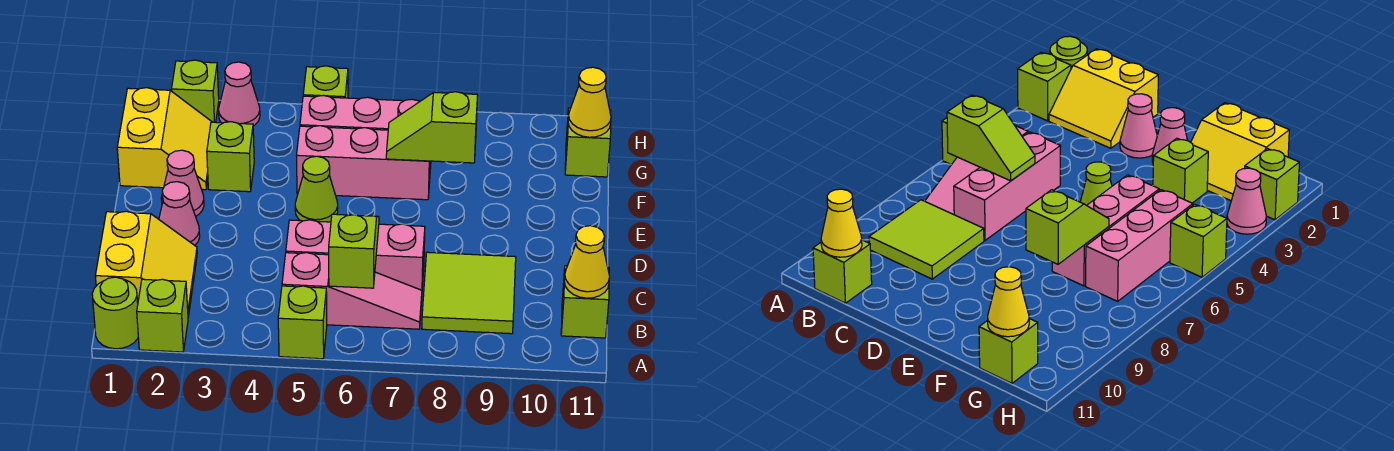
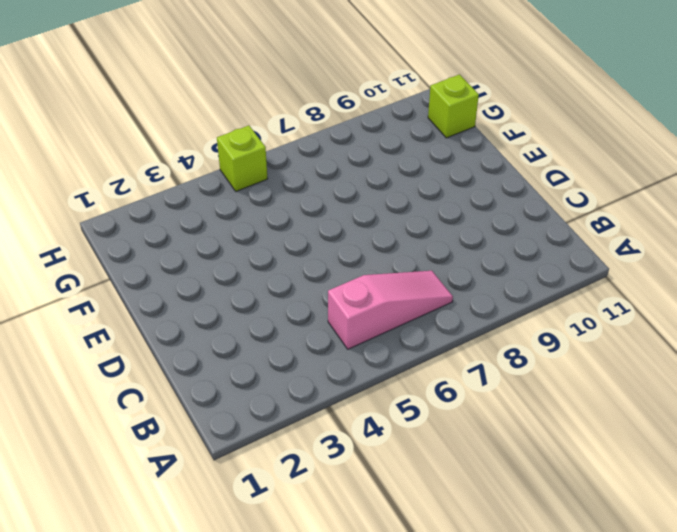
none -> lime 1x1 round brick [92,277,138,349]
none -> lime 1x1 brick [137,279,188,352]
none -> lime 1x1 brick [278,286,327,359]

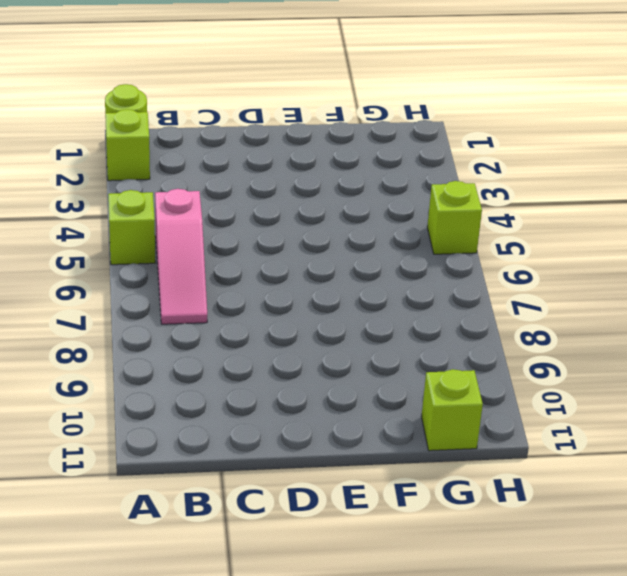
none -> yellow 2x2 slope [95,211,197,317]
none -> lime 2x2 tile [422,252,516,334]
none -> lime 1x1 brick [561,266,609,338]

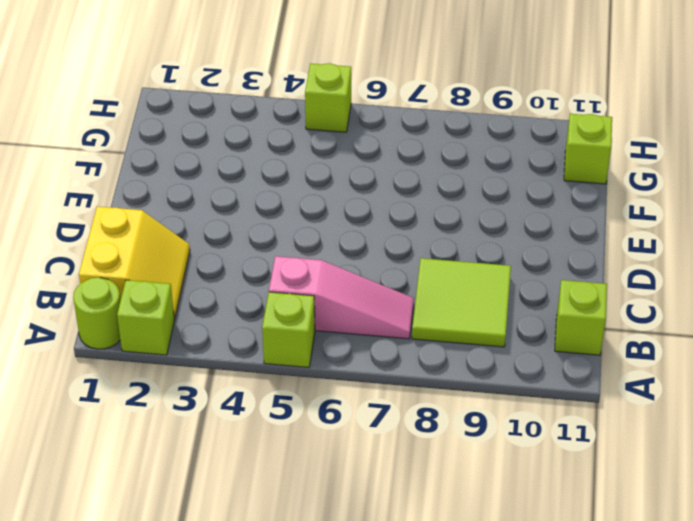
none -> pink 1x3 brick [286,220,425,290]
none -> pink 1x1 cone [159,182,200,245]
none -> pink 1x1 cone [161,150,204,216]

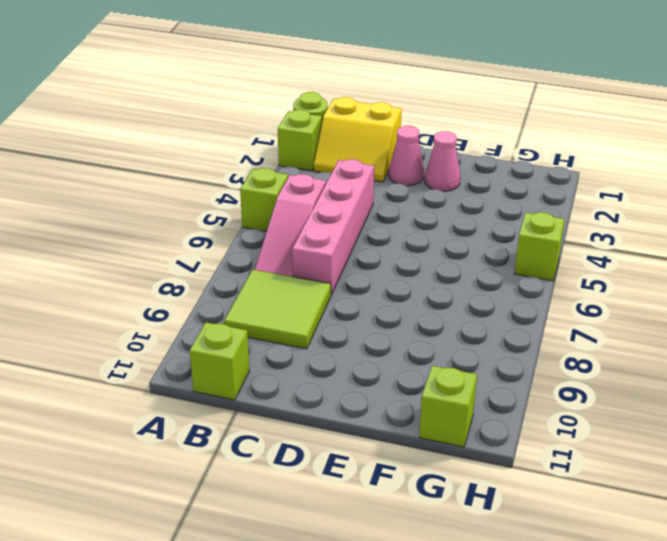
pink 1x4 brick [292,159,374,295] -> pink 1x3 brick [286,220,425,290]
none -> lime 1x1 cone [295,156,338,222]
none -> yellow 2x2 slope [117,88,212,190]
none -> lime 1x1 brick [207,122,254,192]

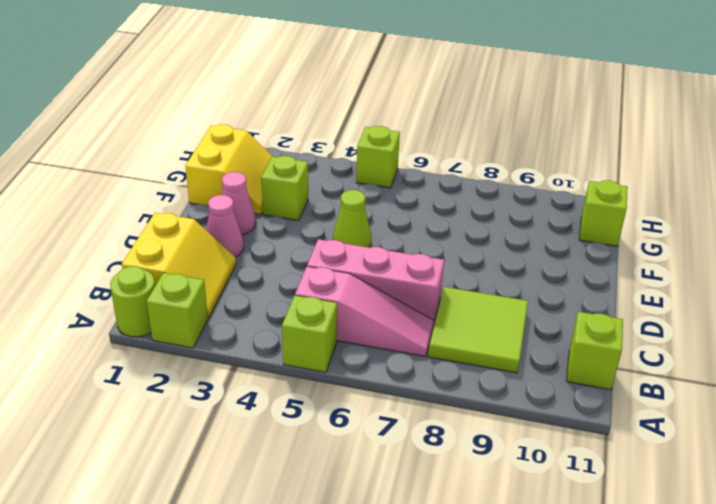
none -> pink 1x3 brick [297,126,431,200]
none -> pink 1x3 brick [300,95,431,168]
none -> lime 1x1 brick [171,60,219,122]

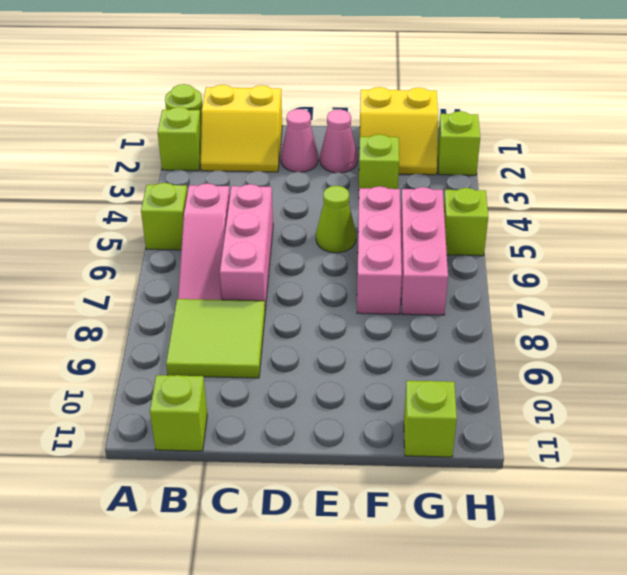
none -> pink 1x1 cone [219,62,260,126]
none -> lime 1x2 slope [329,214,379,288]
none -> yellow 1x1 cone [564,226,610,298]

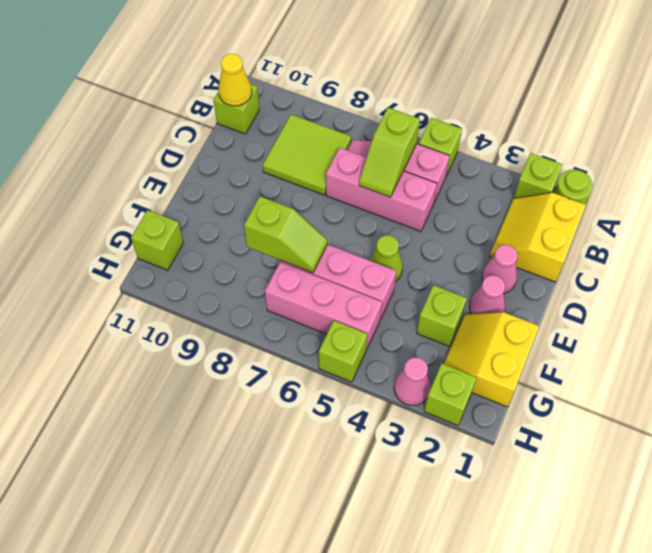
none -> yellow 1x1 cone [568,67,611,137]

